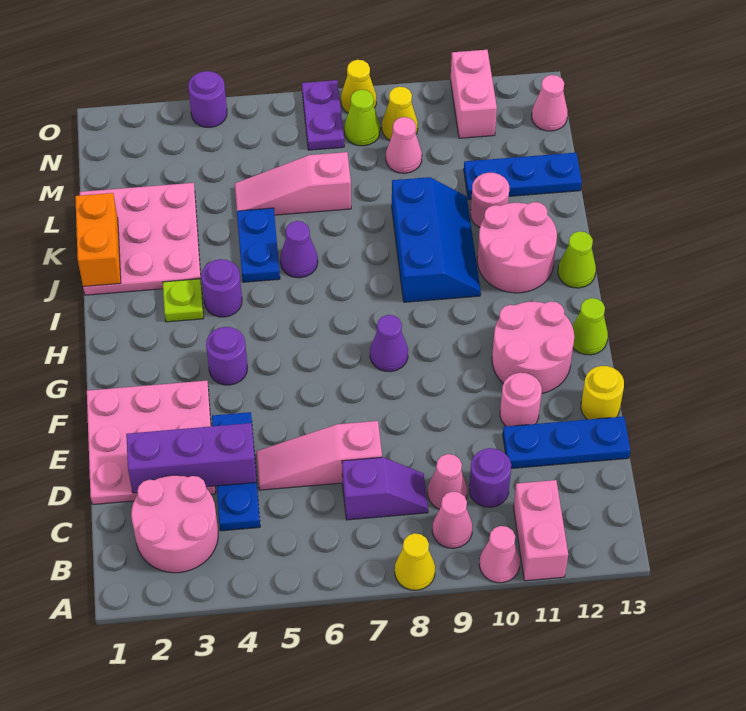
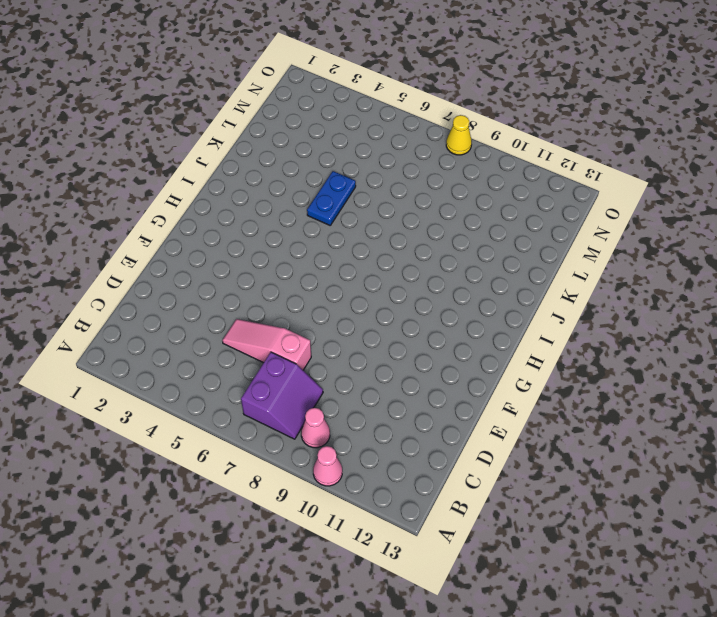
purple 2x2 slope [241,352,323,439] -> purple 1x2 slope [342,457,428,520]
none -> yellow 1x1 cone [395,533,435,590]
none -> pink 1x2 brick [513,480,568,581]
none -> pink 2x2 round brick [131,475,218,573]
none -> blue 1x3 plate [212,412,260,531]

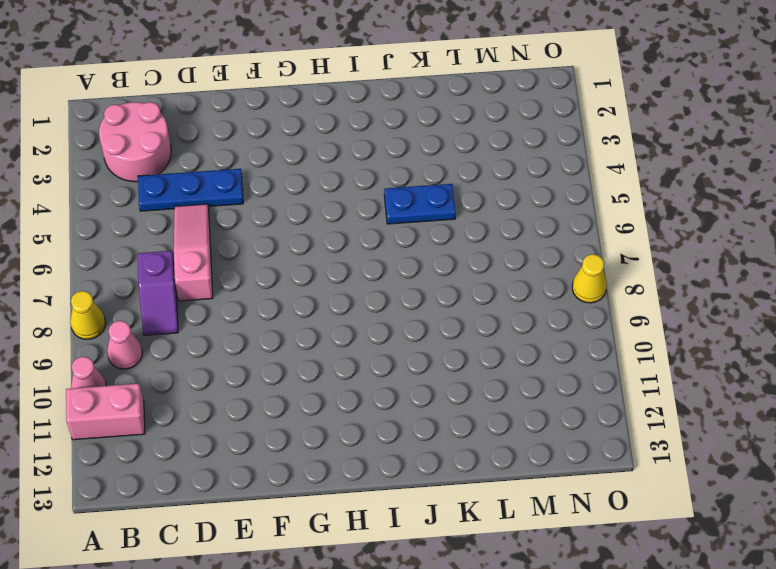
none -> pink 1x1 cone [428,454,467,509]
none -> purple 1x1 round brick [469,448,511,507]
none -> pink 3x3 plate [87,381,216,505]
none -> blue 1x3 plate [503,416,630,468]

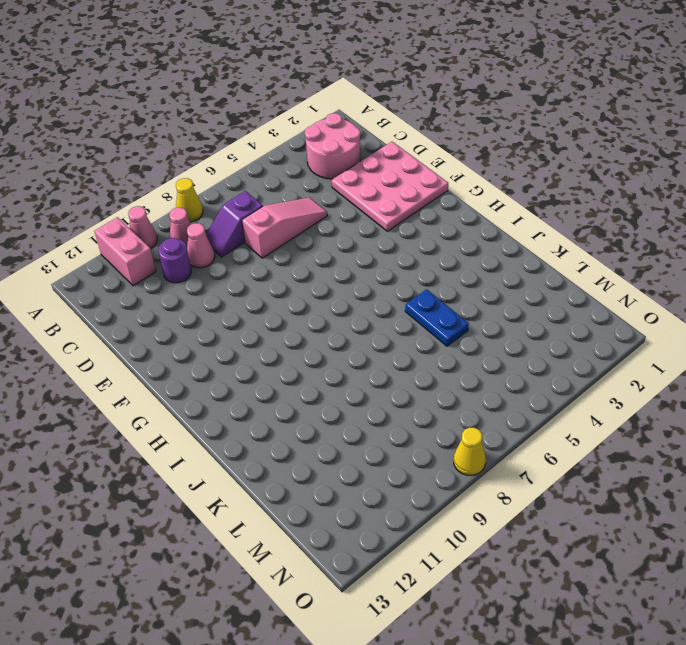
none -> blue 1x3 plate [212,412,260,531]
none -> blue 1x3 plate [503,416,630,468]
none -> pink 1x1 round brick [500,373,542,426]
none -> yellow 1x1 round brick [581,366,624,420]

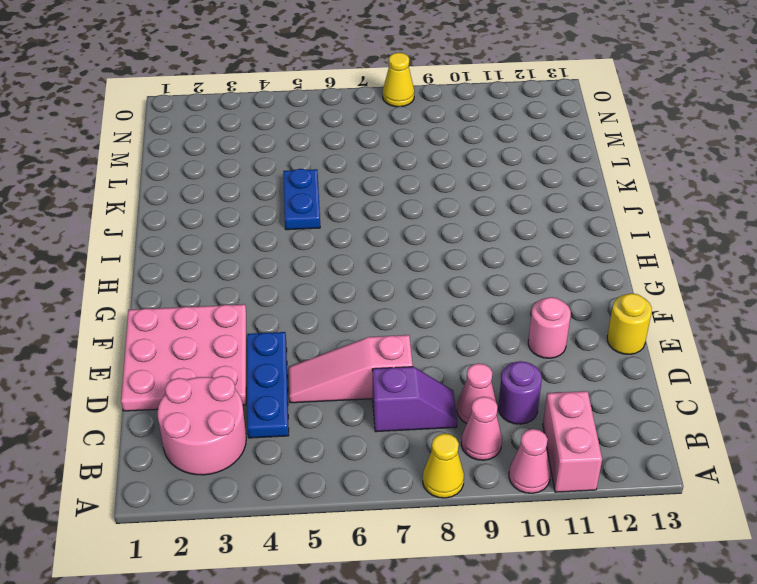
none -> blue 1x3 plate [503,416,630,468]
none -> pink 2x2 round brick [492,301,574,393]
none -> purple 1x1 round brick [206,327,247,385]
none -> purple 1x1 cone [370,315,408,372]

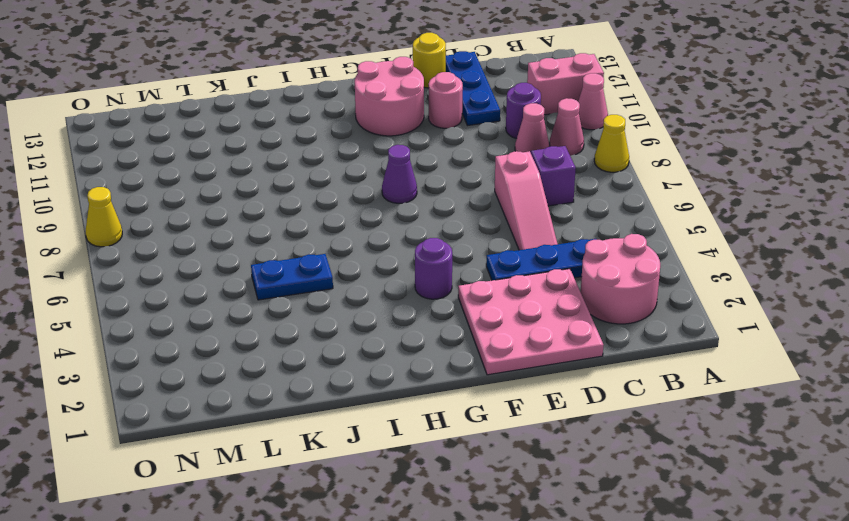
none -> lime 1x1 cone [572,298,608,355]
none -> lime 1x1 plate [163,279,204,322]
none -> purple 1x1 round brick [201,259,242,317]
none -> blue 2x3 slope [392,177,481,302]

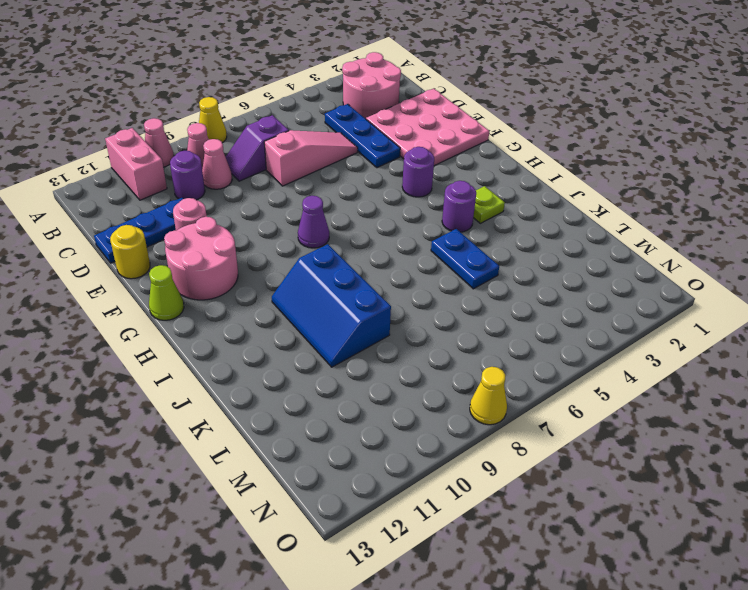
none -> pink 2x2 round brick [477,202,557,293]
none -> lime 1x1 cone [558,231,596,288]
none -> pink 3x3 plate [80,183,201,295]
none -> purple 1x1 cone [280,221,318,278]

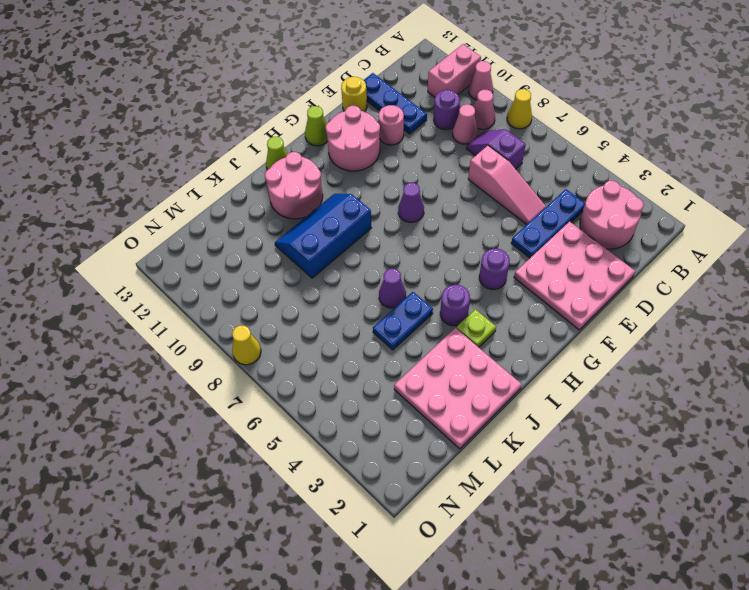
none -> pink 1x1 round brick [471,173,509,227]
none -> pink 1x3 slope [235,152,351,215]
none -> blue 1x3 plate [464,153,582,200]
none -> pink 1x1 cone [386,117,422,173]

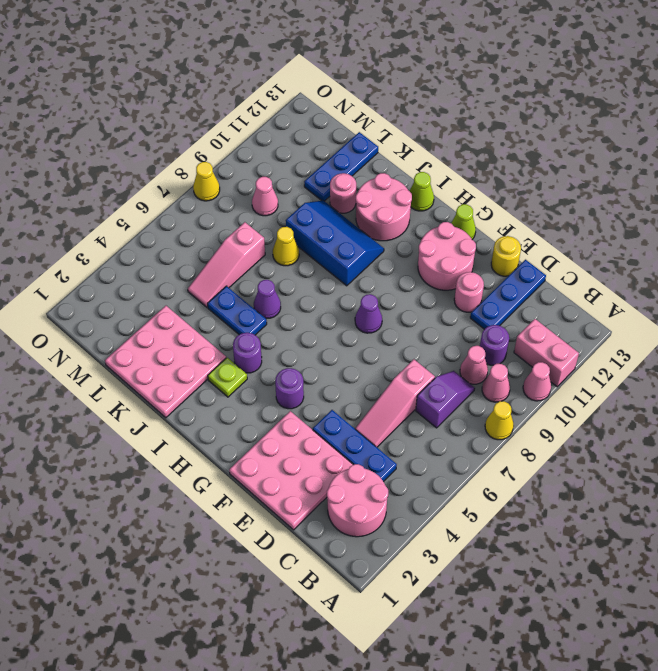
yellow 1x1 cone [273,227,299,266] -> yellow 1x1 cone moved to [382,87,418,140]
none -> purple 1x2 plate [302,80,344,150]
none -> lime 1x1 cone [344,90,380,146]
none -> pink 1x2 brick [451,50,497,138]
none -> pink 1x1 cone [532,75,568,131]

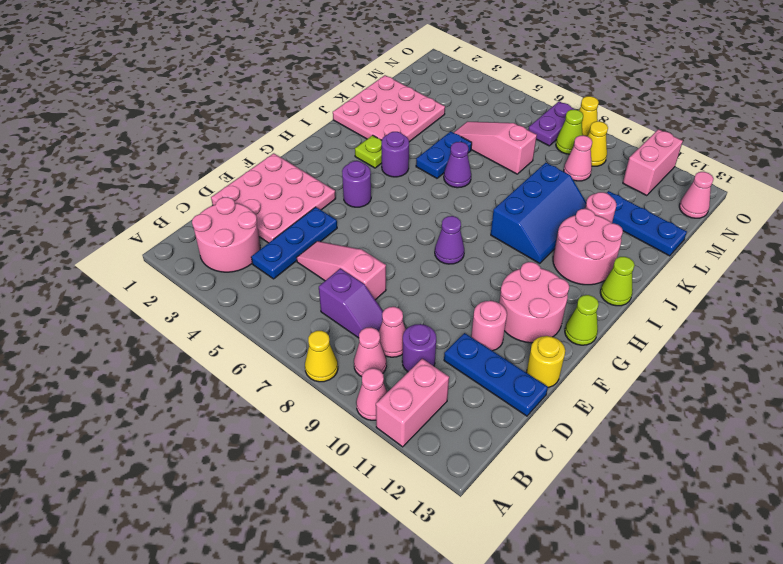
none -> purple 1x1 round brick [188,71,227,127]
none -> purple 1x3 brick [126,423,257,493]
none -> orange 1x2 brick [75,193,121,287]

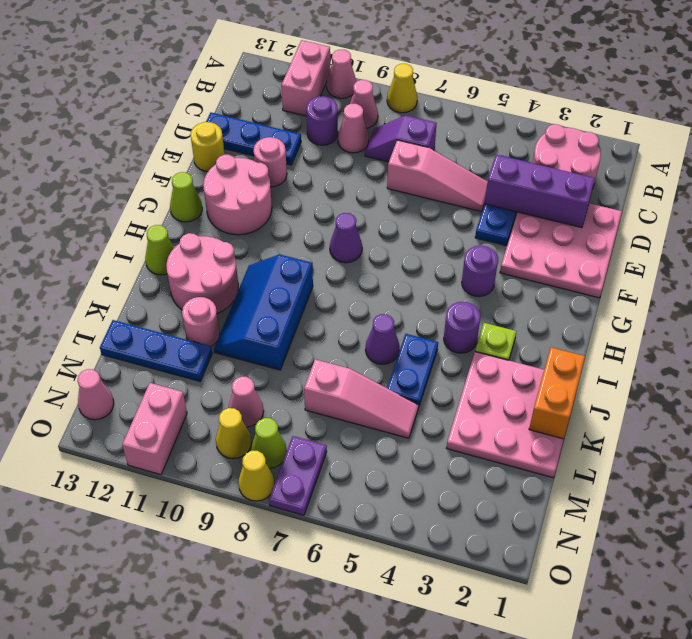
none -> purple 1x1 round brick [188,71,227,127]

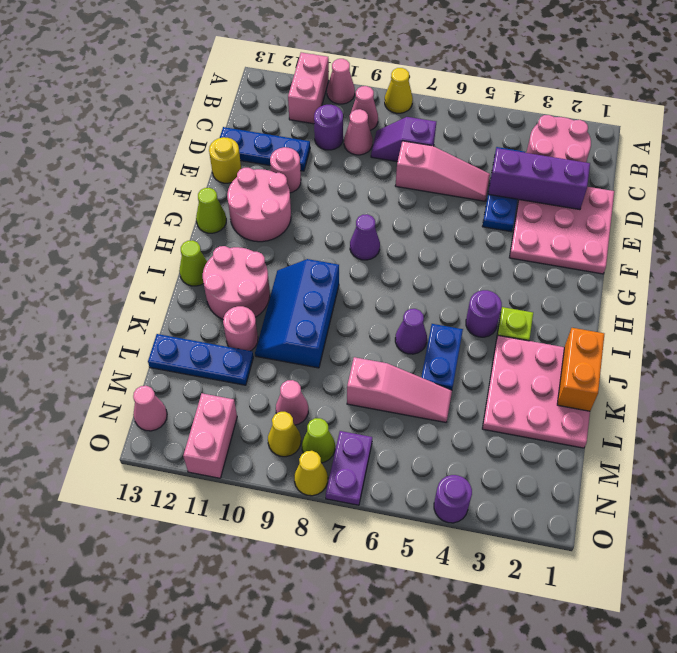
none -> purple 1x1 round brick [206,327,247,385]

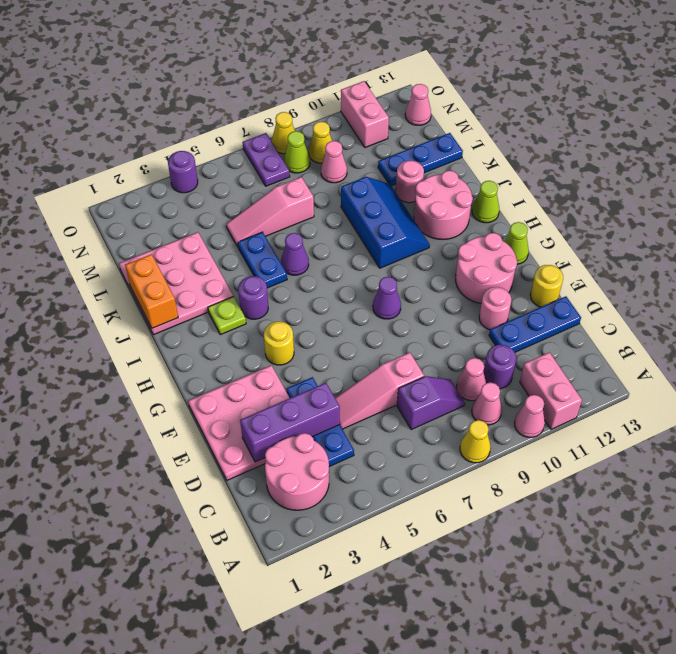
yellow 1x1 round brick [264,322,294,365] -> purple 1x1 round brick [206,327,247,385]

